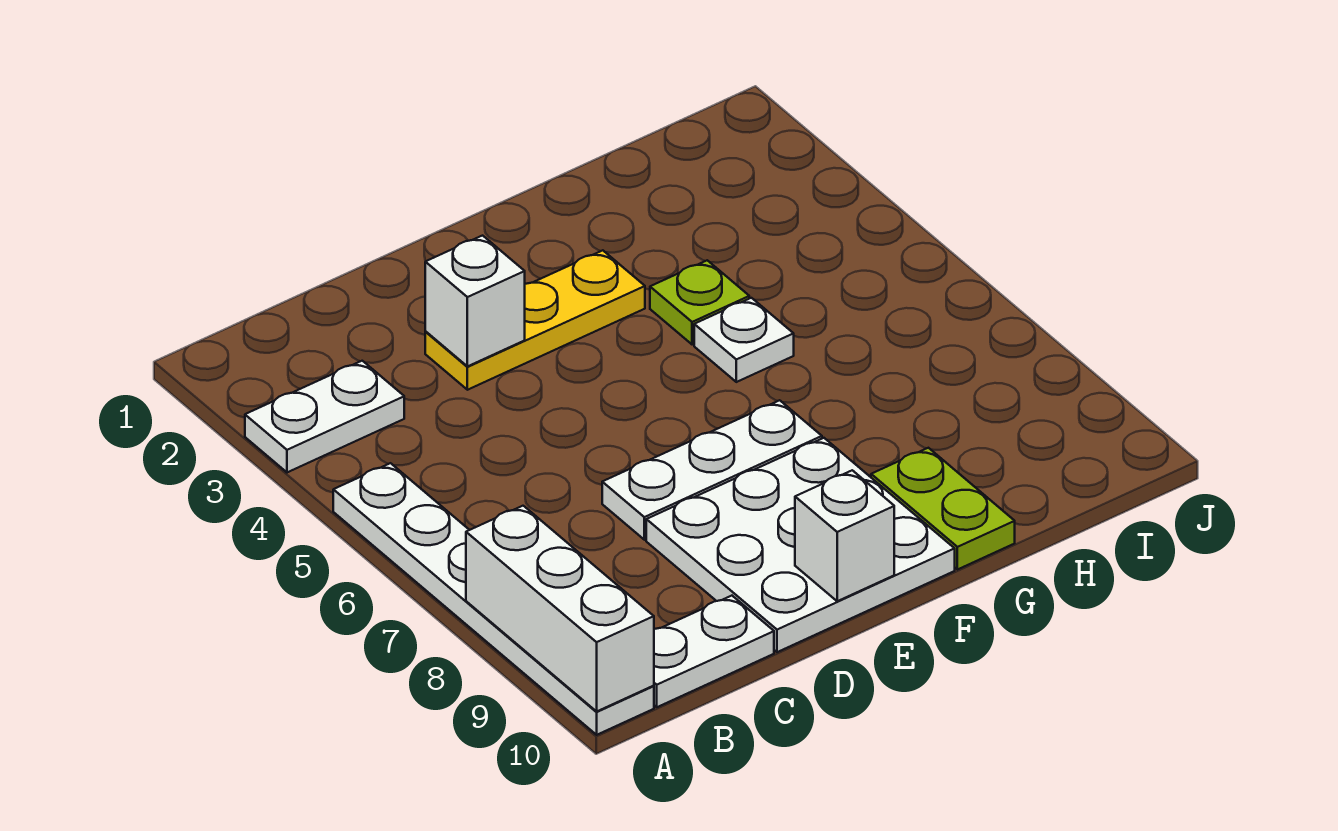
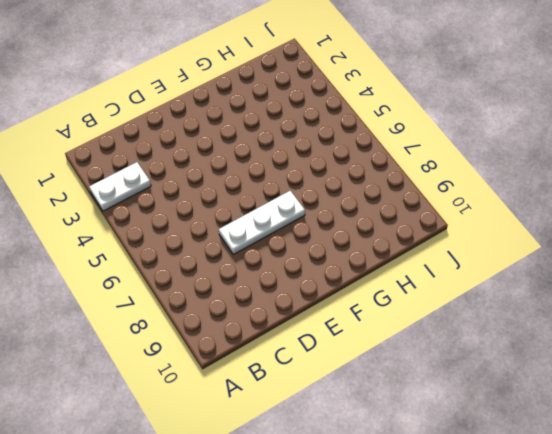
none -> white 1x6 plate [333,463,654,735]
none -> white 1x2 plate [654,596,774,707]
none -> yellow 1x3 plate [425,250,645,390]

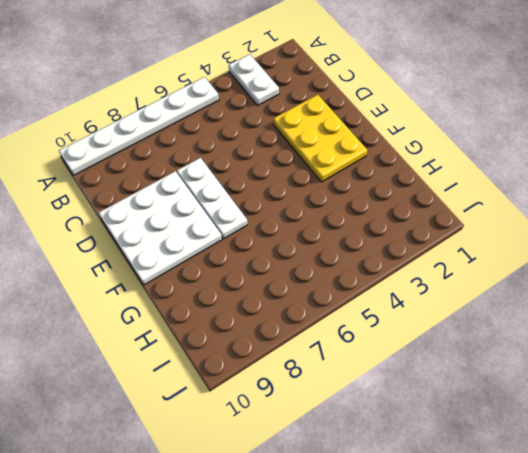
yellow 2x3 plate [273,95,367,182] -> yellow 1x3 plate [425,250,645,390]
none -> white 1x2 plate [654,596,774,707]
none -> lime 1x1 plate [650,260,749,345]
none -> white 1x1 plate [694,298,794,382]

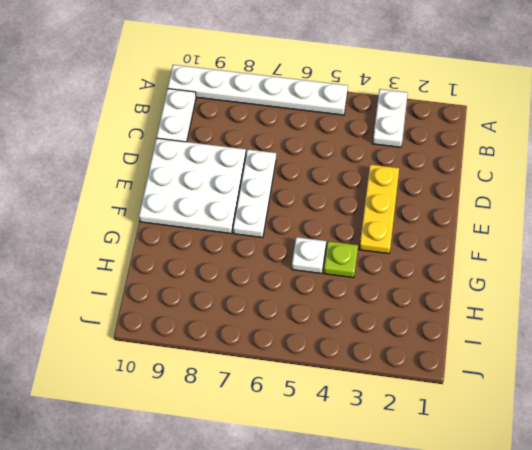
none -> lime 1x2 plate [871,448,1015,570]
none -> white 1x3 brick [466,506,654,711]
none -> white 1x1 brick [425,236,525,366]

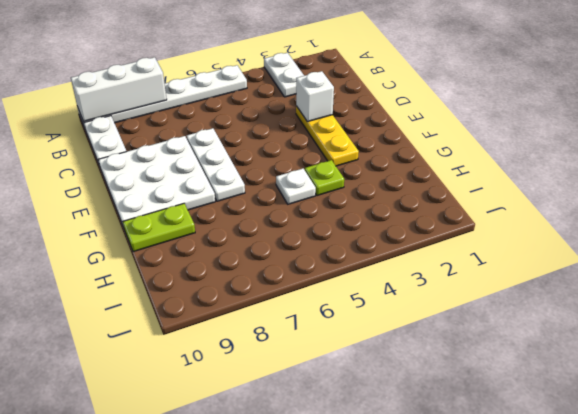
none -> white 1x1 brick [795,470,894,601]

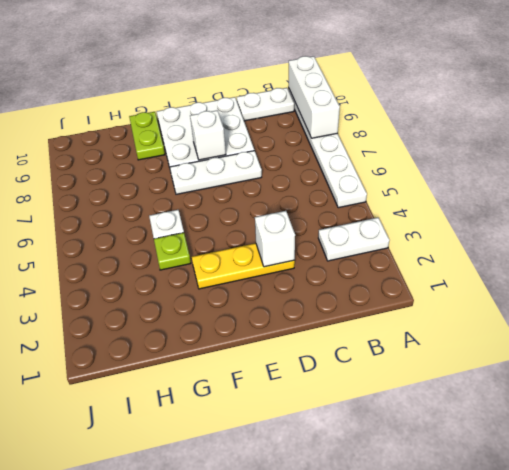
white 1x1 brick [190,110,226,160] -> white 1x1 brick moved to [795,470,894,601]

